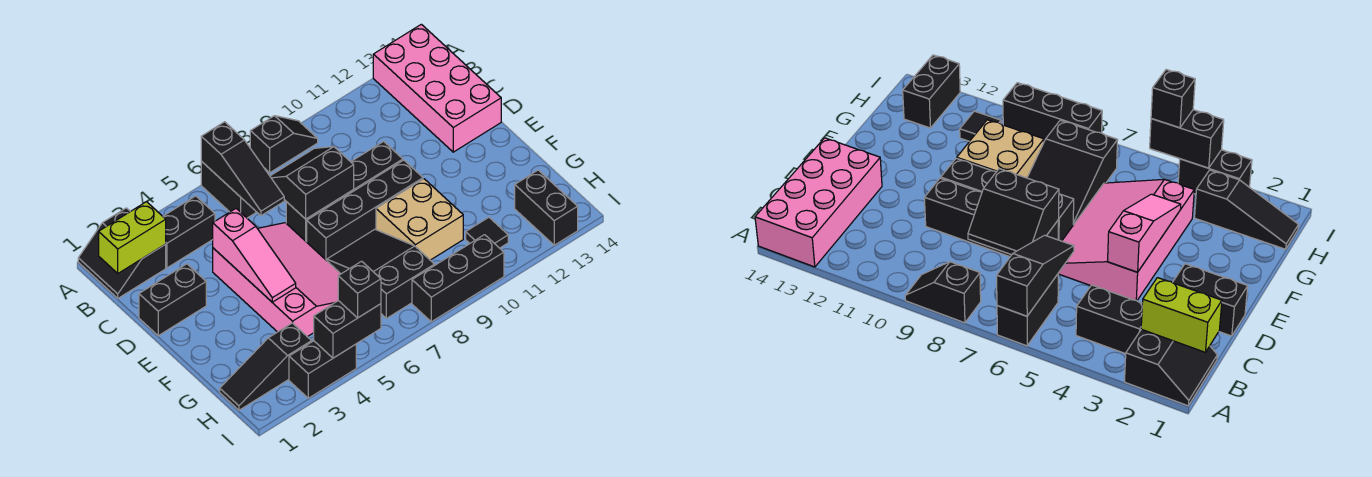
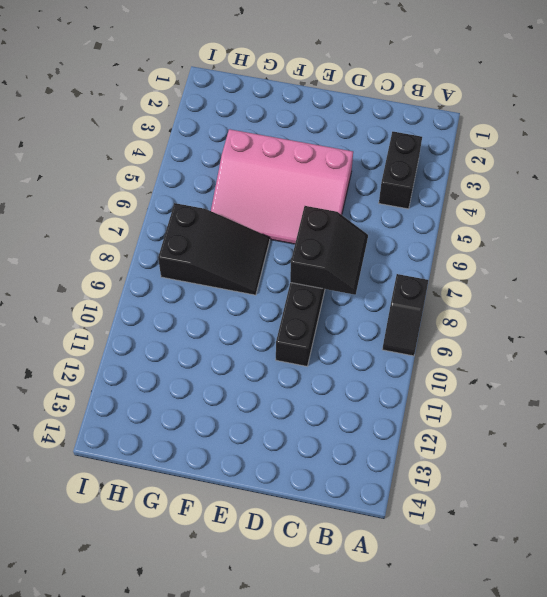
none -> black 2x2 slope [78,208,166,298]
none -> black 1x2 brick [201,161,256,218]
none -> pink 2x4 brick [373,24,501,152]

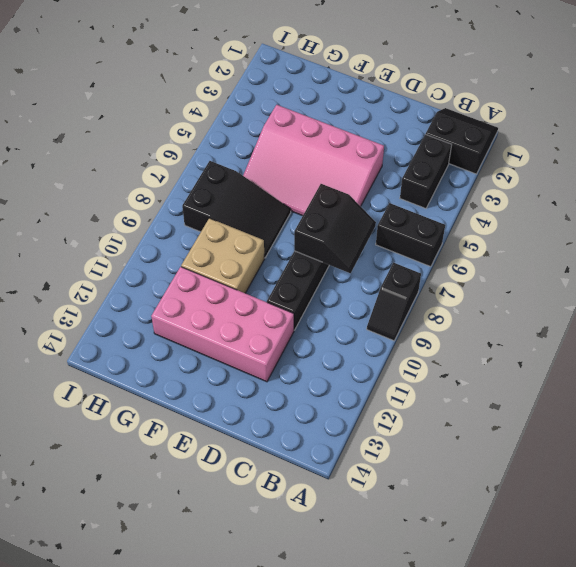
pink 2x4 brick [151,267,294,382] -> pink 2x4 brick moved to [373,24,501,152]
none -> black 1x2 brick [139,264,206,336]
none -> black 1x4 brick [307,160,423,261]
none -> black 1x3 slope [220,323,312,410]

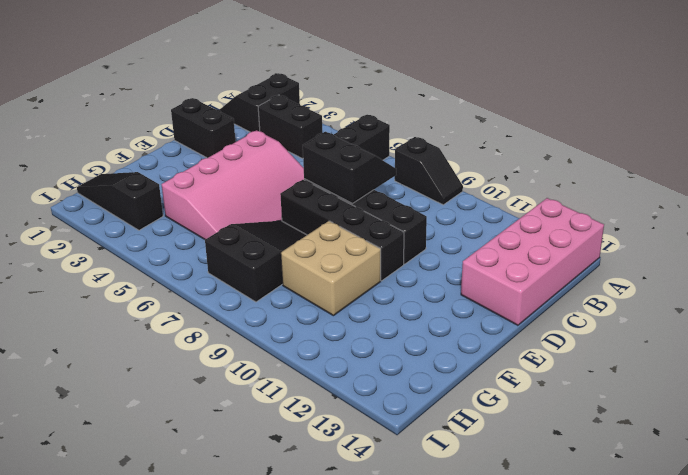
none -> black 1x1 tile [466,217,508,248]
none -> black 1x2 brick [515,170,578,245]
none -> black 1x2 brick [289,341,356,398]

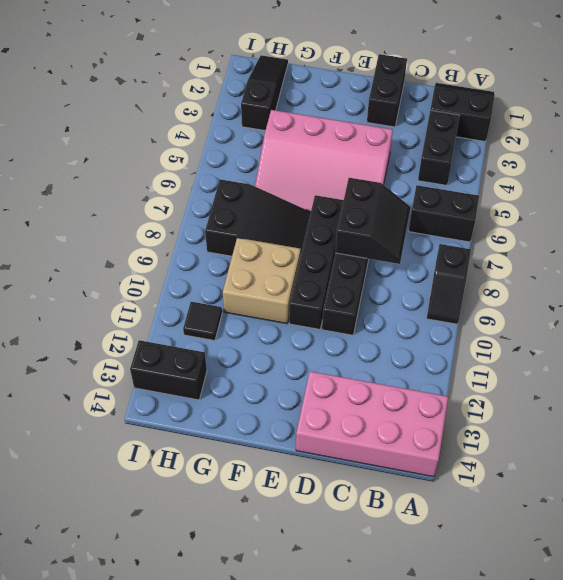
none -> black 1x2 brick [289,341,356,398]
none -> black 1x3 brick [412,235,504,322]
none -> black 1x3 slope [201,122,284,216]

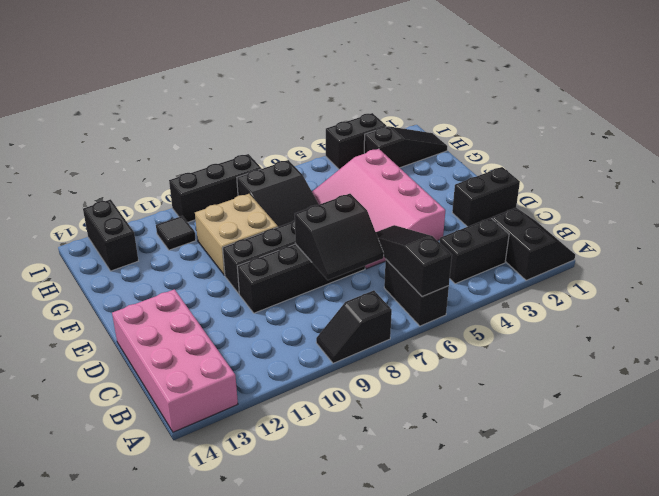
none -> lime 1x2 brick [99,202,166,273]
none -> pink 1x3 slope [213,209,296,302]
none -> black 1x2 brick [314,301,381,358]

